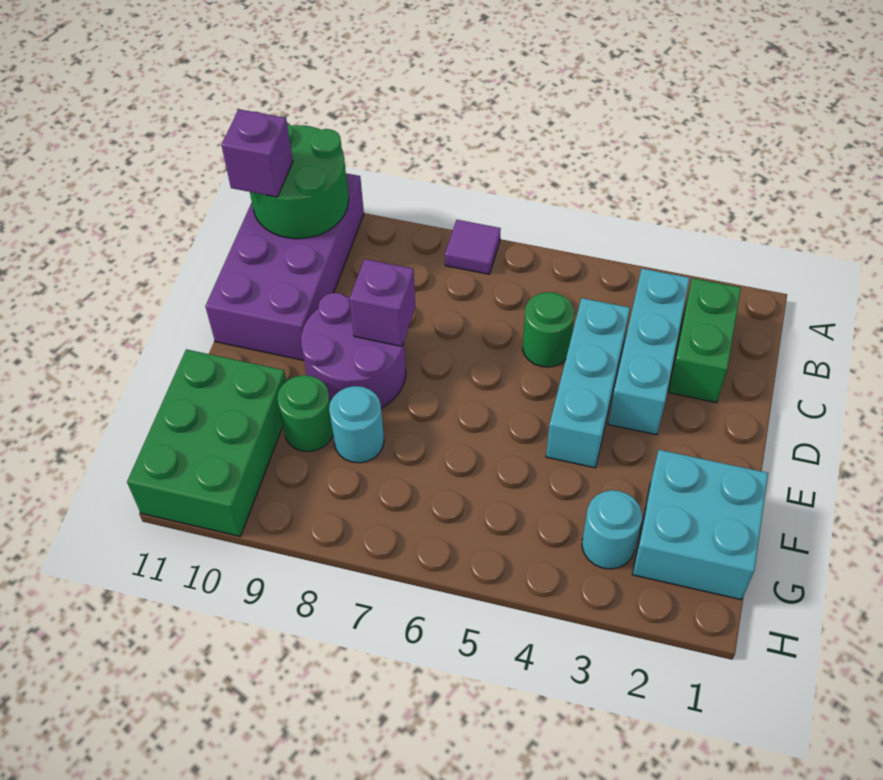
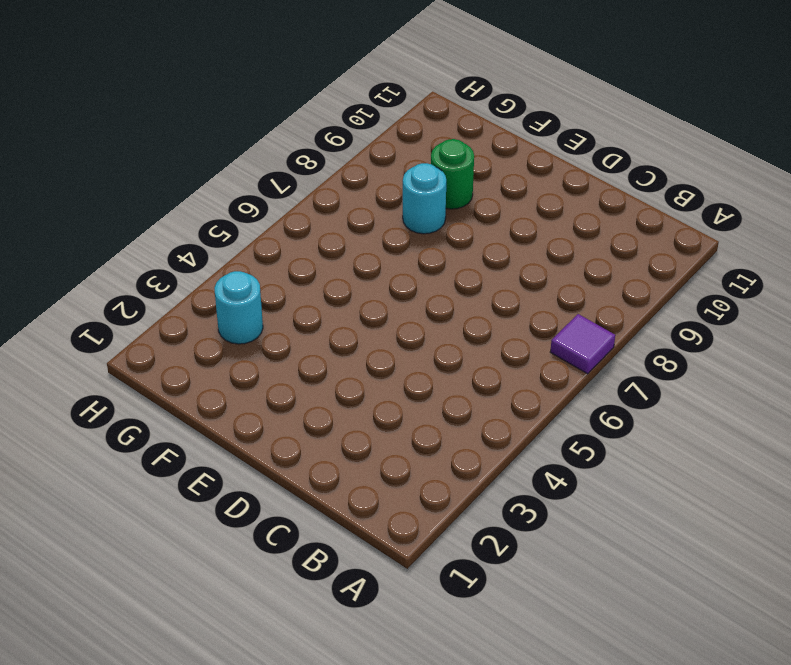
none -> purple 2x4 brick [205,173,364,360]
none -> green 1x2 brick [668,278,741,403]
none -> cyan 1x3 brick [608,269,690,435]

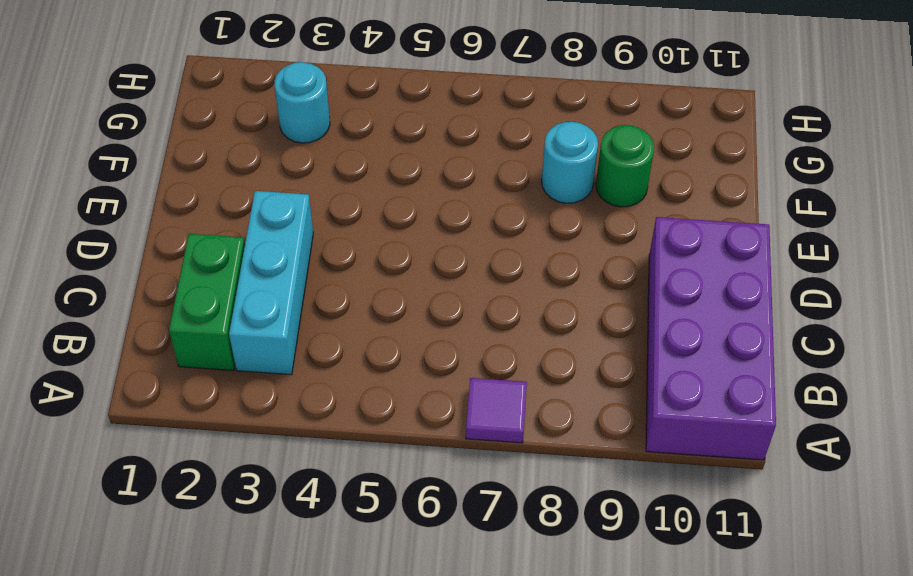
none -> cyan 1x3 brick [546,298,630,468]
none -> green 1x1 round brick [522,292,574,367]
none -> purple 2x2 round brick [301,293,406,408]

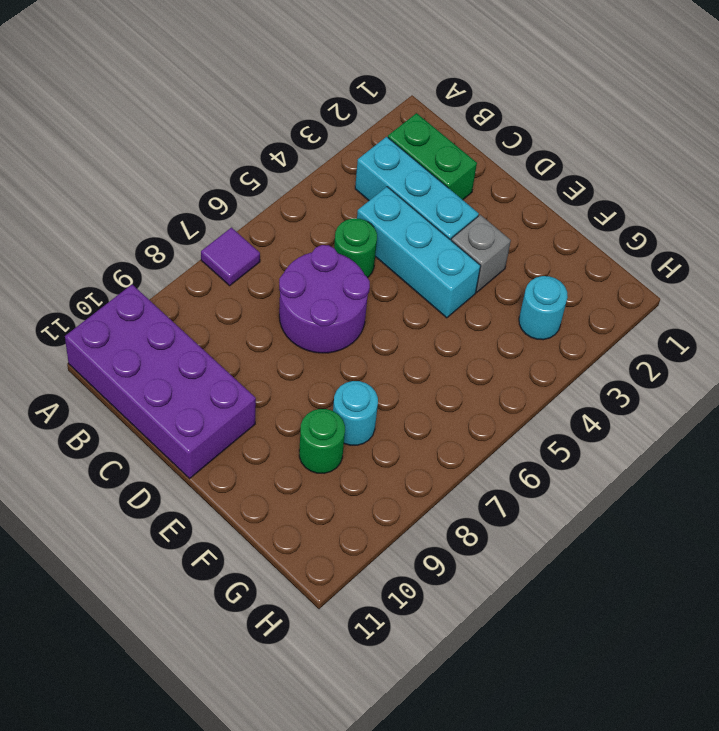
purple 2x2 round brick [279,245,370,353] -> purple 2x2 round brick moved to [301,293,406,408]
grey 1x1 brick [451,215,511,292] -> none
none -> cyan 2x2 brick [632,450,768,600]
none -> green 2x3 brick [127,349,286,536]
none -> green 2x2 round brick [250,123,349,239]

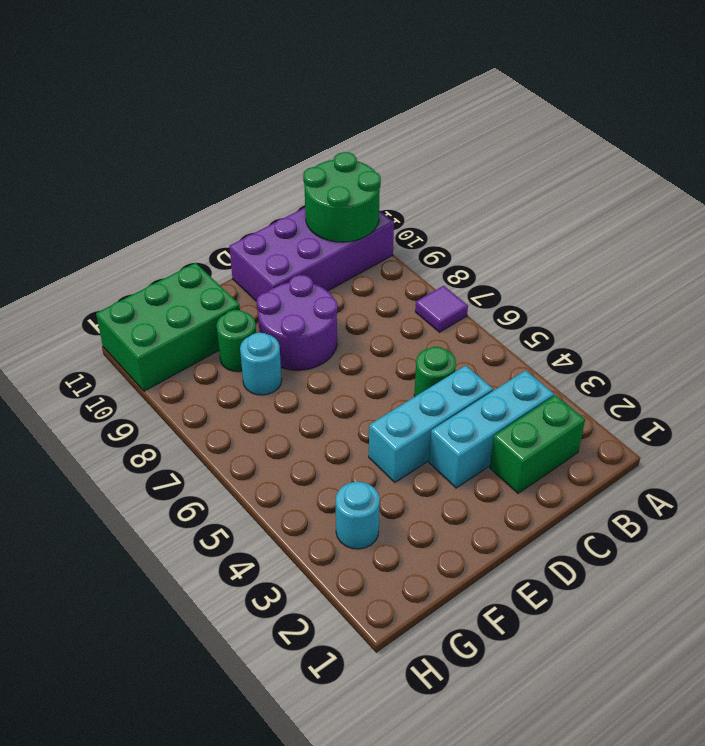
none -> cyan 2x2 brick [632,450,768,600]
none -> purple 1x1 brick [350,259,415,346]
none -> purple 1x1 brick [222,109,293,197]

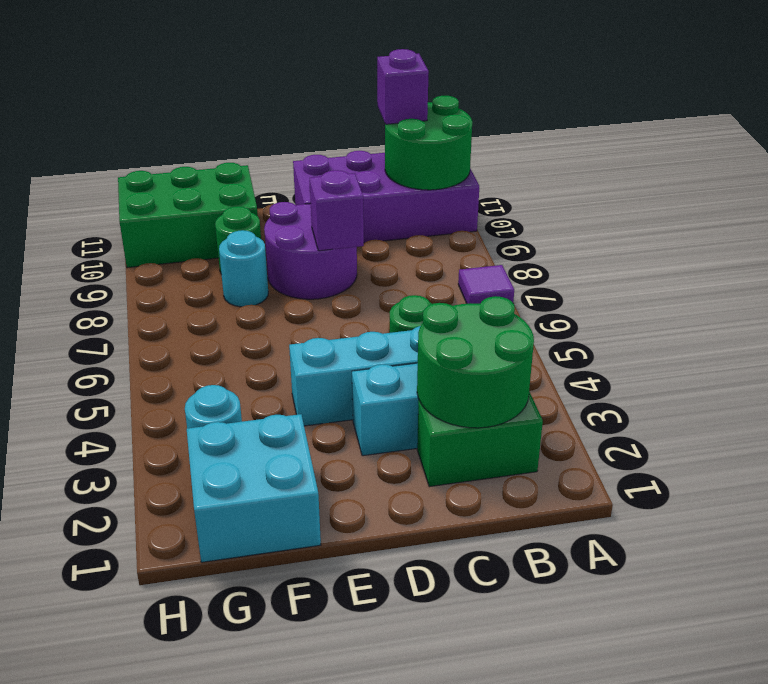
green 2x2 round brick [417,296,534,428] -> none

